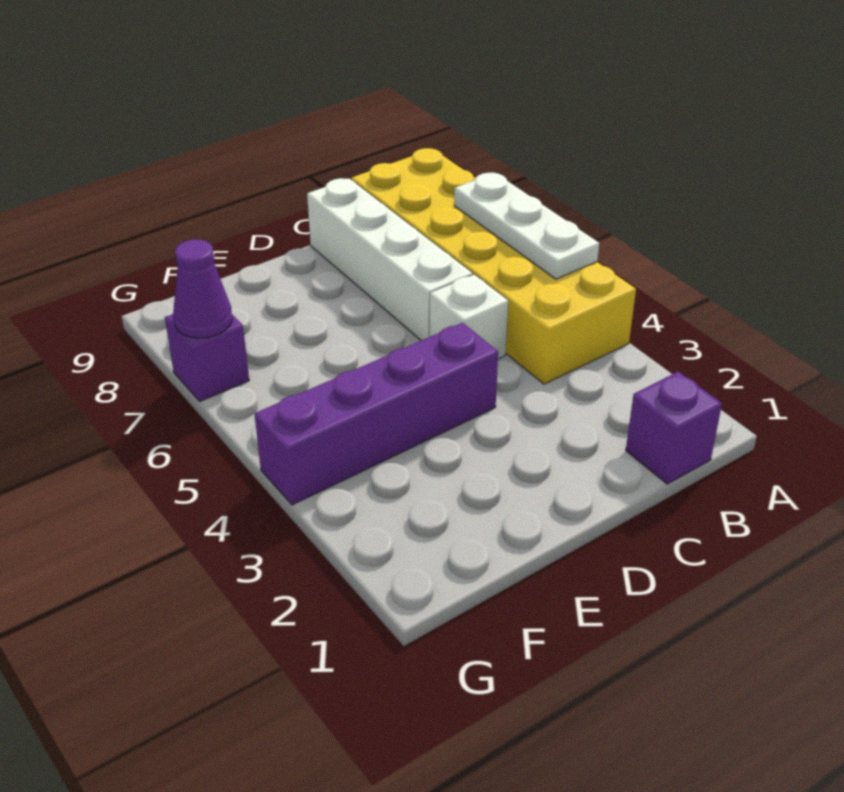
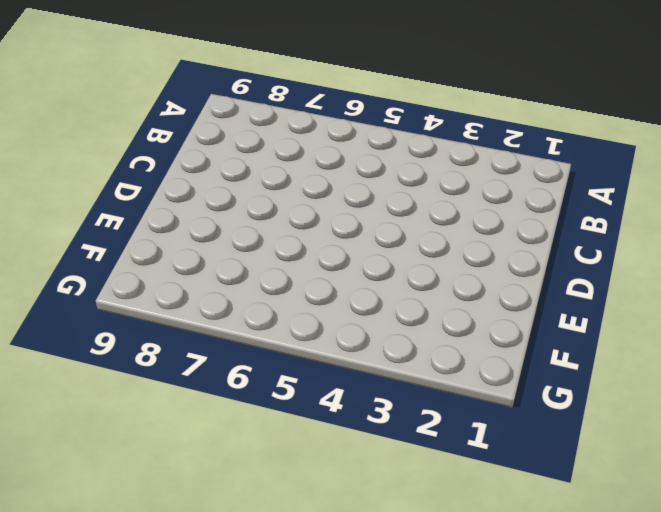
none -> yellow 2x6 brick [351,148,636,384]
none -> purple 1x1 brick [626,372,722,484]

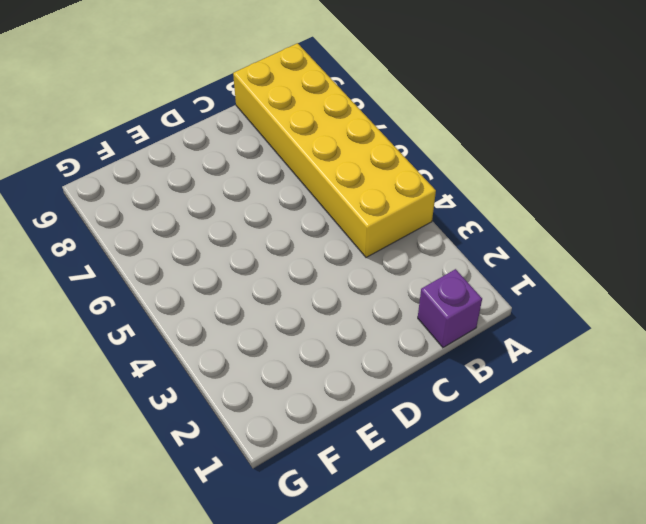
none -> white 1x1 brick [430,275,508,359]
none -> white 1x4 brick [307,178,473,341]

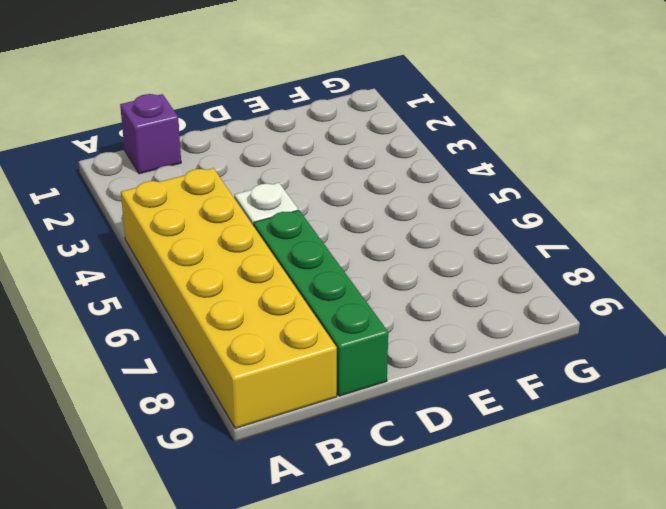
green 1x4 brick [254,210,388,396] -> white 1x4 brick [307,178,473,341]
none -> purple 1x4 brick [254,323,498,505]
none -> purple 1x1 brick [165,314,249,401]

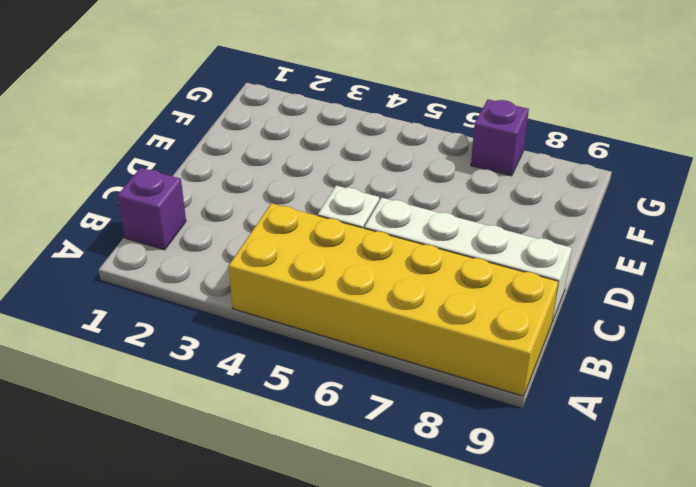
none -> purple 1x4 brick [254,323,498,505]
none -> white 1x3 plate [454,173,599,279]

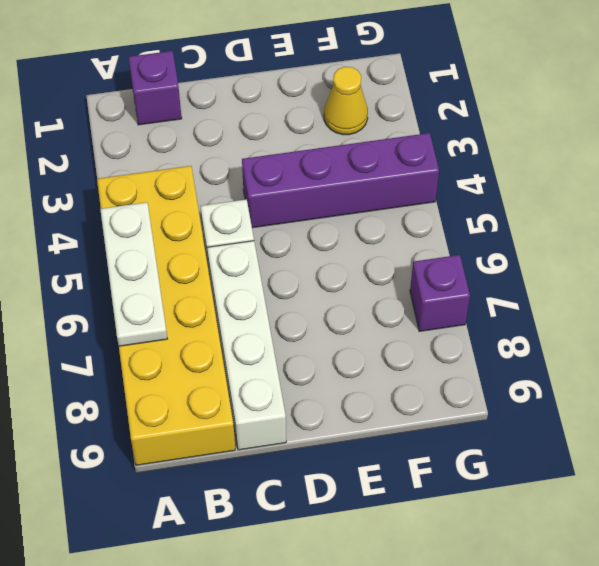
yellow 1x1 cone [324,67,368,135] -> none
none -> purple 1x1 cone [173,239,232,338]

